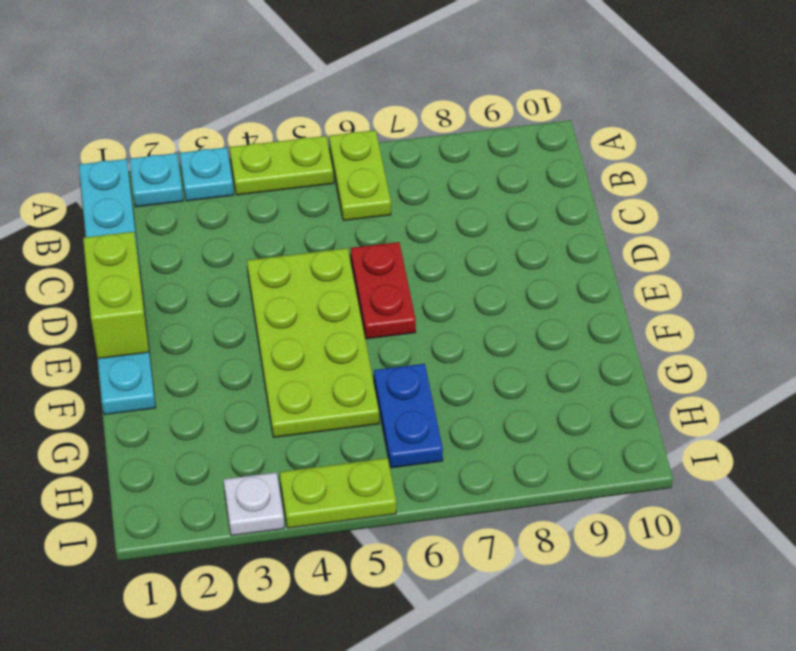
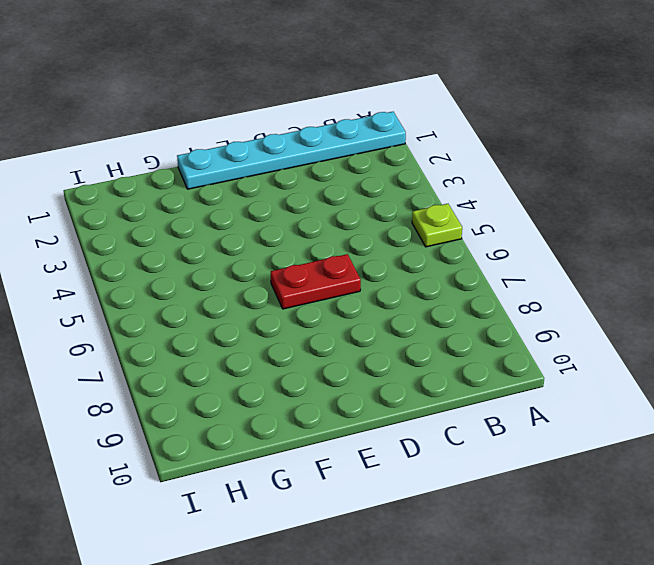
lime 1x1 plate [412,204,462,247] -> lime 1x2 plate [230,136,334,195]
none -> cyan 1x1 plate [129,153,183,207]
none -> cyan 1x1 plate [180,147,234,201]

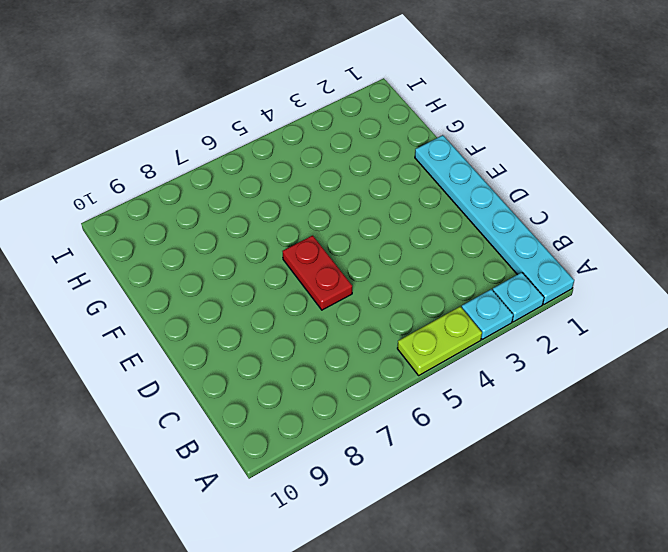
none -> lime 1x2 plate [329,130,391,221]
none -> lime 2x4 plate [247,248,379,438]

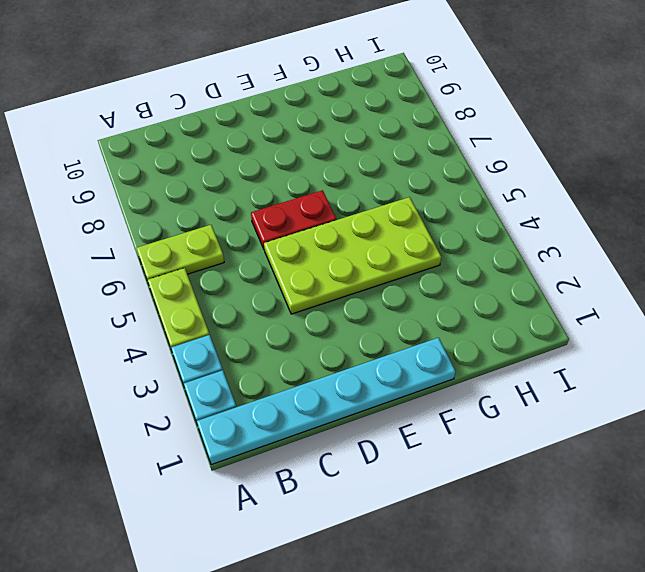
none -> blue 1x2 plate [374,364,443,468]
none -> white 1x1 plate [224,472,284,536]

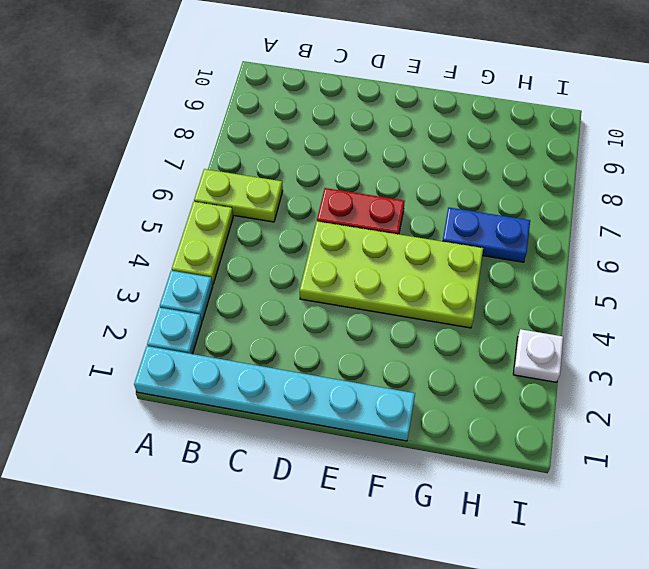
none -> lime 1x2 plate [280,458,396,528]
none -> lime 1x2 brick [83,232,149,359]

